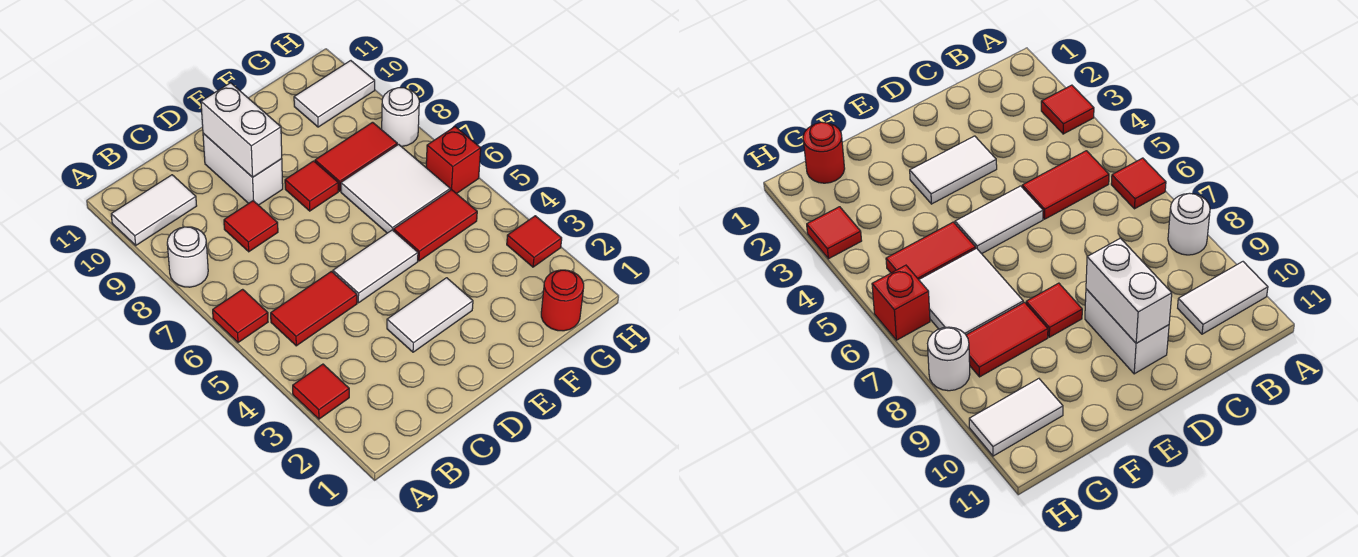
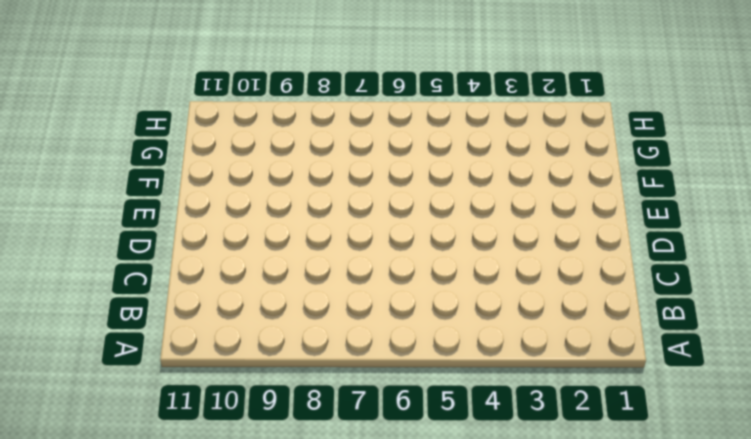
none -> red 1x1 tile [293,364,349,419]
none -> red 1x1 tile [213,289,268,342]
none -> white 1x1 round brick [167,227,208,287]

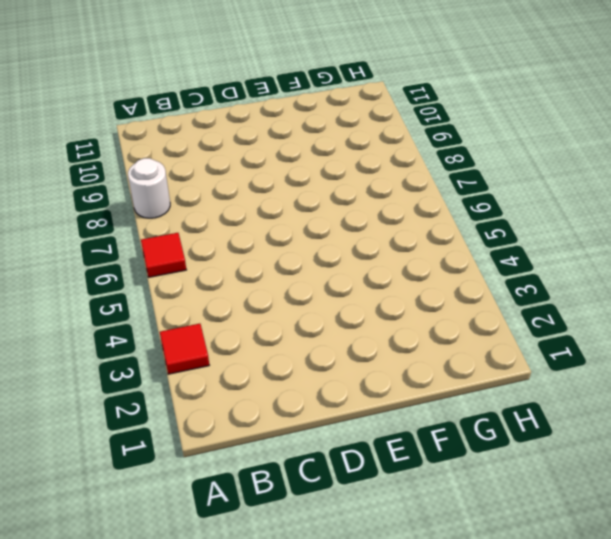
none -> white 1x2 tile [111,175,197,245]
none -> red 1x2 tile [271,271,357,346]
none -> red 1x1 tile [224,201,278,252]

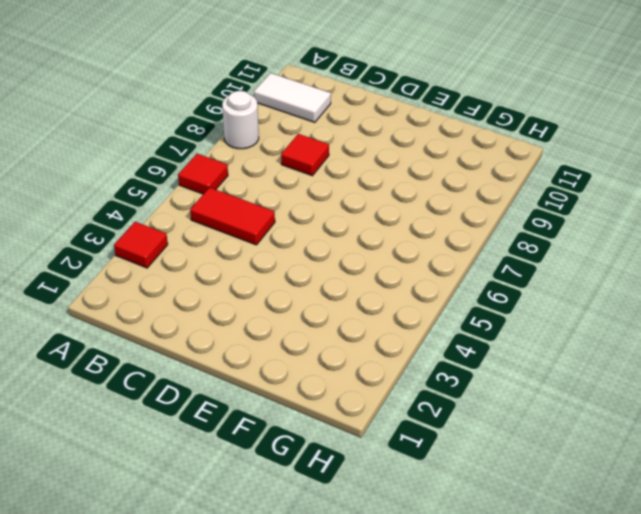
none -> white 1x2 tile [387,278,473,352]
none -> white 1x2 tile [333,230,418,303]
none -> white 1x2 brick [203,133,283,205]

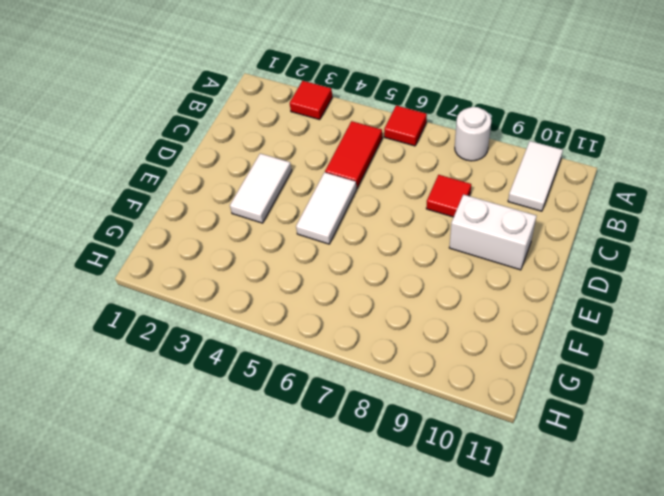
none -> red 1x1 tile [285,161,338,211]
none -> red 1x2 tile [394,190,477,261]
none -> white 2x2 tile [341,144,450,233]

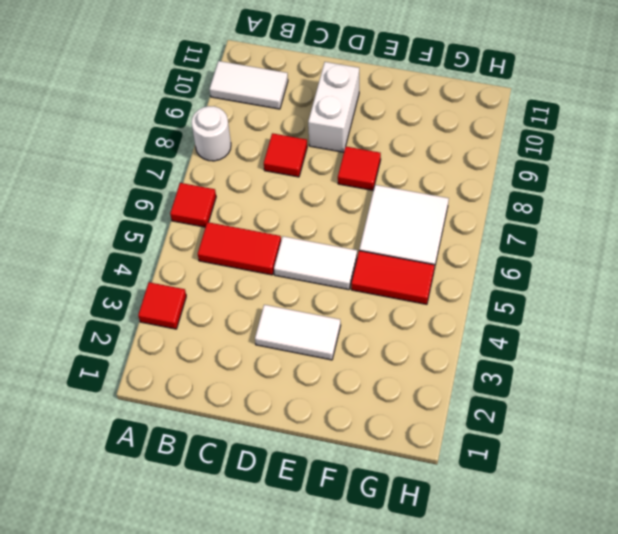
none -> red 1x2 tile [315,122,397,191]
none -> red 1x1 round brick [541,270,584,331]
none -> white 1x2 tile [294,61,375,127]

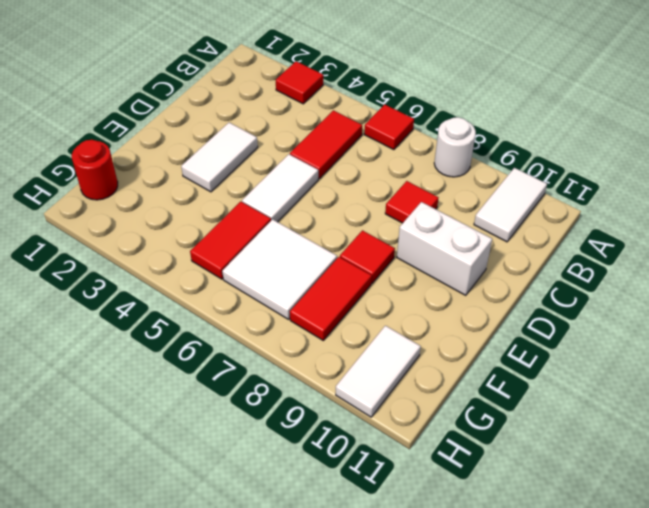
none -> red 1x1 tile [507,216,562,267]
none -> red 1x1 brick [426,127,481,194]
none -> white 1x1 round brick [382,88,419,146]

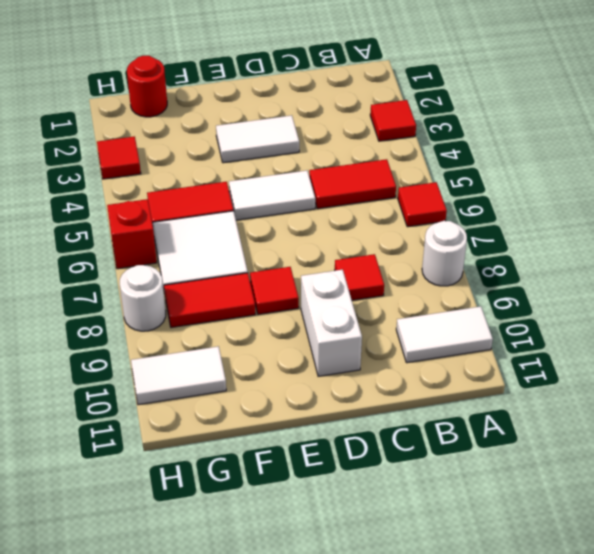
none -> white 1x2 brick [201,83,282,177]

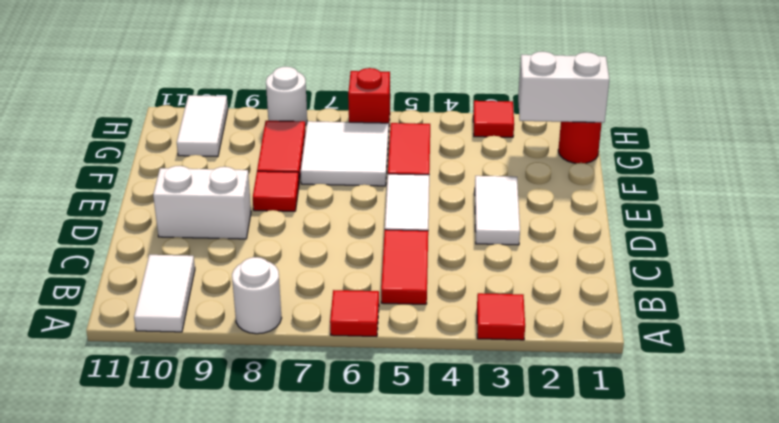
white 1x2 brick [518,51,609,123] -> white 1x2 brick moved to [201,83,282,177]
none -> red 1x1 tile [224,201,278,252]

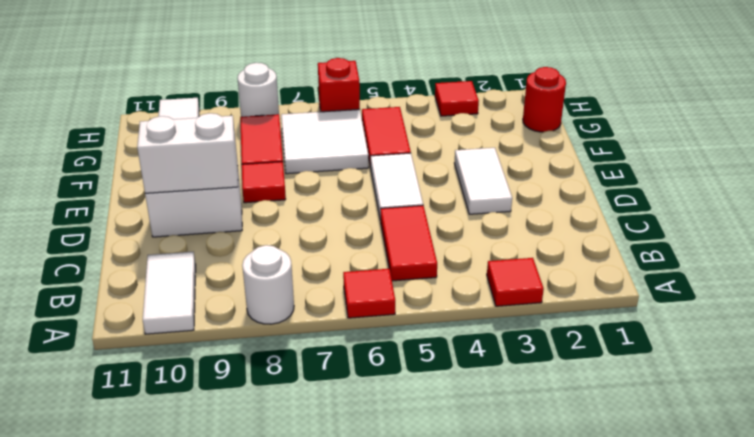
none -> red 1x1 tile [224,201,278,252]

